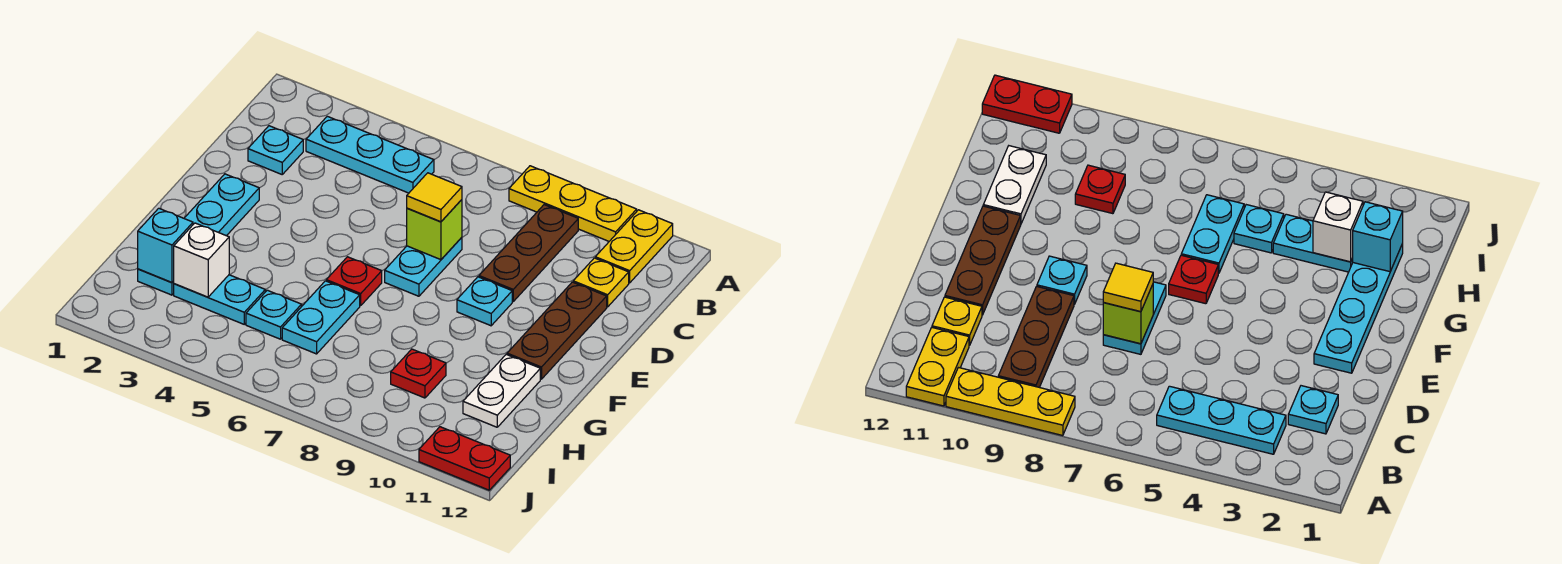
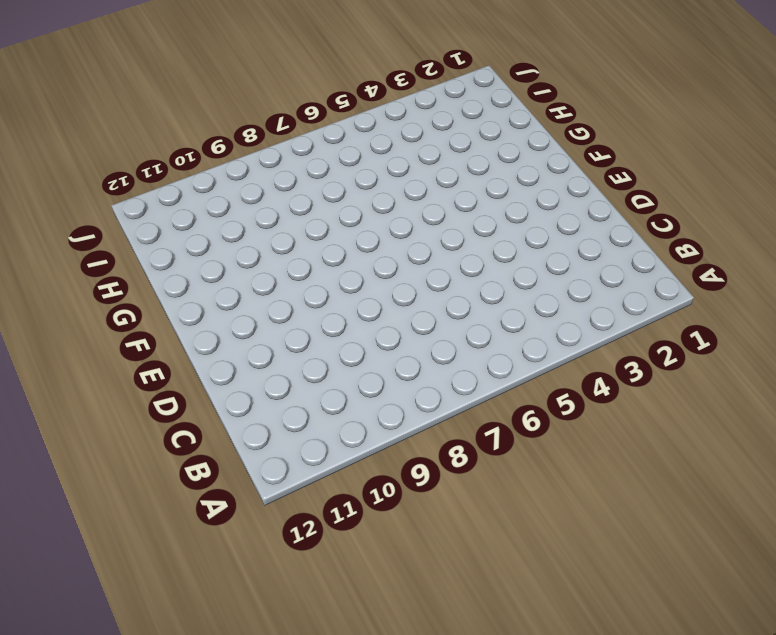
none -> yellow 1x3 plate [509,166,637,241]
none -> yellow 1x2 plate [595,210,673,283]
none -> cyan 1x3 plate [306,116,434,193]

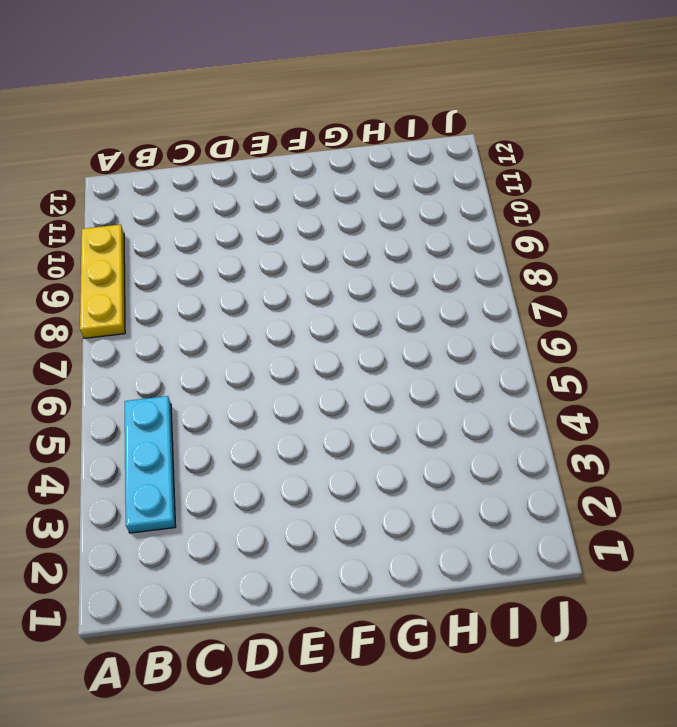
none -> yellow 1x2 plate [595,210,673,283]
none -> brown 1x3 plate [479,205,578,301]
none -> cyan 1x1 plate [248,126,303,174]

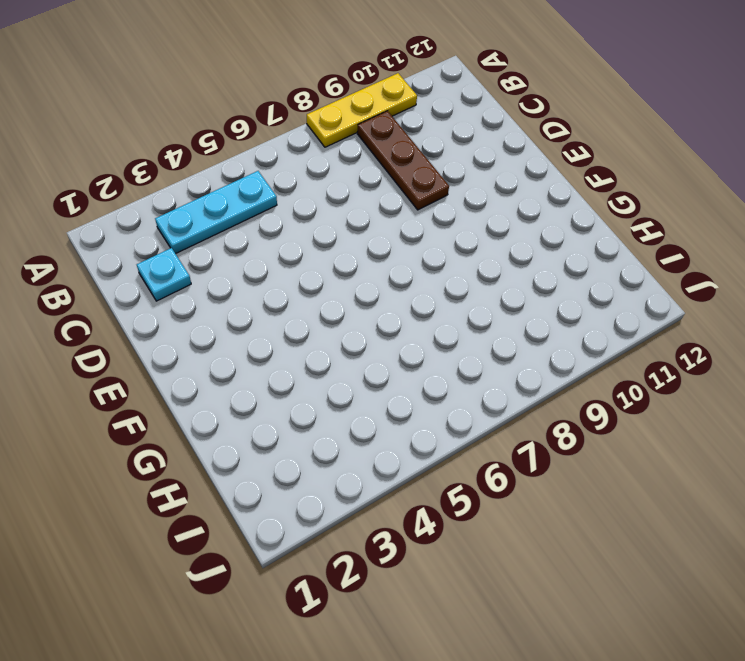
none -> yellow 1x2 plate [595,210,673,283]
none -> yellow 1x1 plate [573,258,629,307]
none -> cyan 1x2 plate [385,237,462,296]

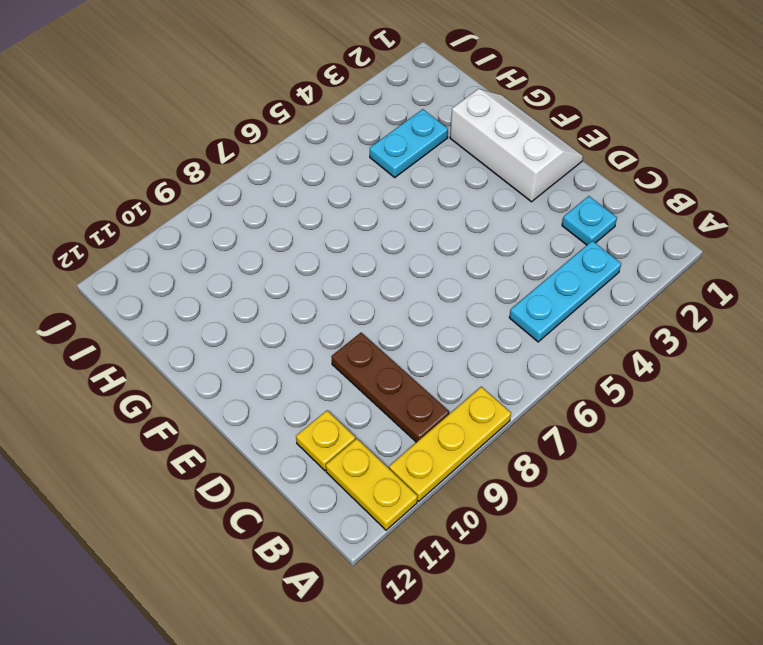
white 2x3 slope [450,89,583,202] -> cyan 1x4 plate [138,174,259,295]
none -> cyan 1x2 plate [385,237,462,296]
none -> brown 1x3 plate [507,282,607,379]
none -> cyan 1x1 plate [457,277,512,326]

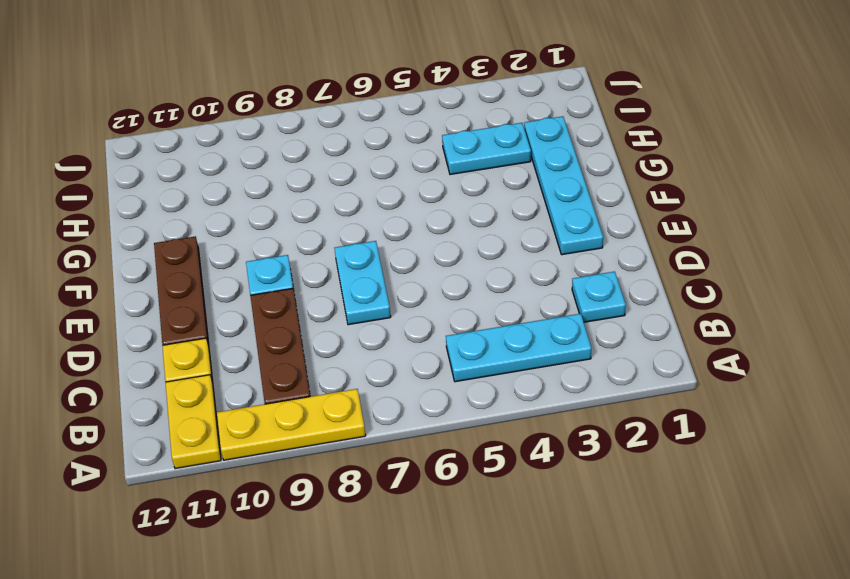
none -> red 1x1 plate [326,257,382,306]
none -> cyan 1x2 plate [282,281,360,354]
none -> white 1x2 plate [463,354,540,427]

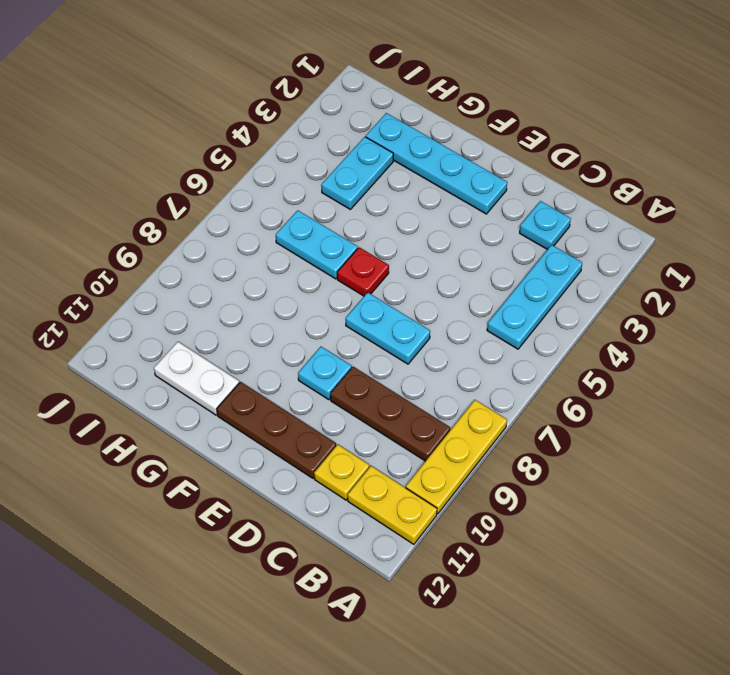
none -> cyan 1x1 plate [246,290,302,339]
none -> red 1x1 plate [391,349,446,398]
none -> red 1x2 plate [419,427,510,490]

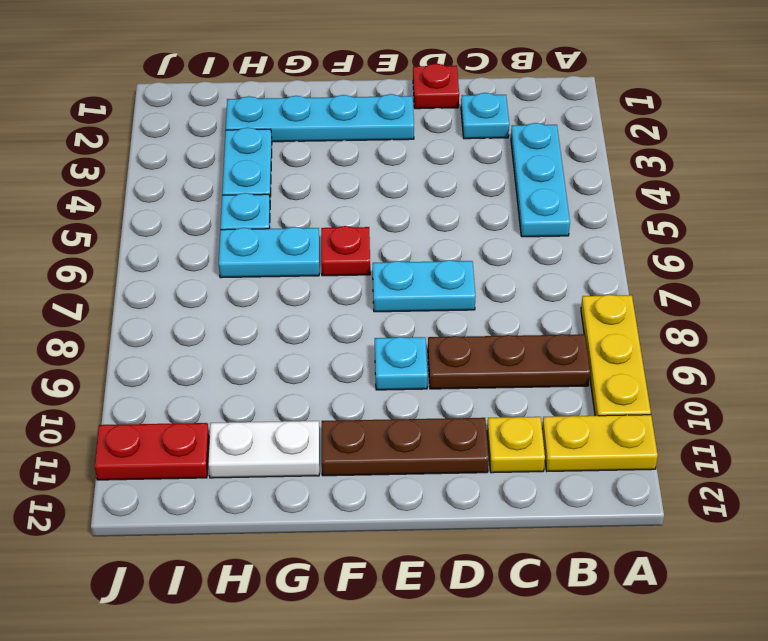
red 1x1 plate [413,64,459,109] -> red 1x1 plate moved to [391,349,446,398]
red 1x2 plate [95,423,209,480] -> red 1x2 plate turned to [419,427,510,490]
none -> lime 1x1 brick [407,200,462,260]
none -> cyan 1x1 brick [138,208,193,283]
none -> white 1x1 brick [174,223,229,297]

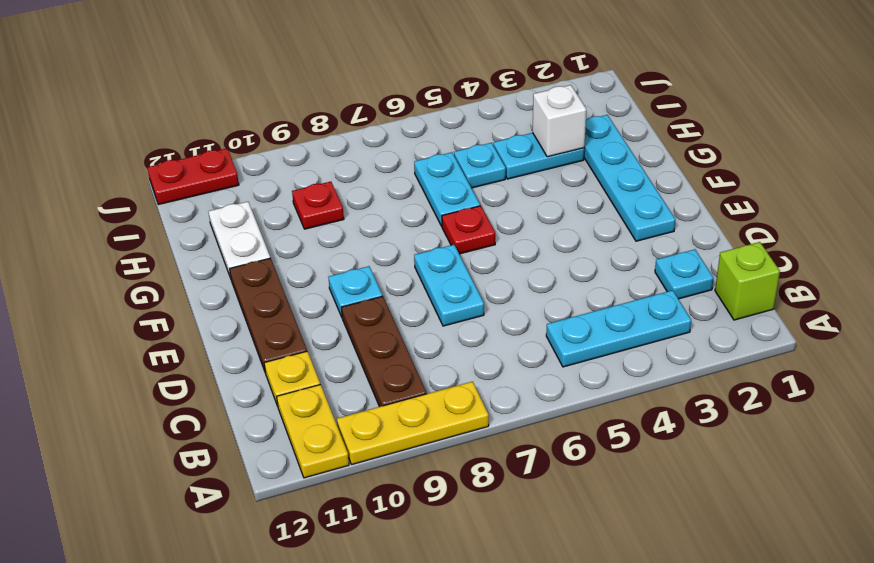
lime 1x1 brick [715,242,780,320] -> lime 1x1 brick moved to [407,200,462,260]
none -> cyan 1x1 brick [138,208,193,283]
none -> yellow 1x1 tile [407,173,462,222]

